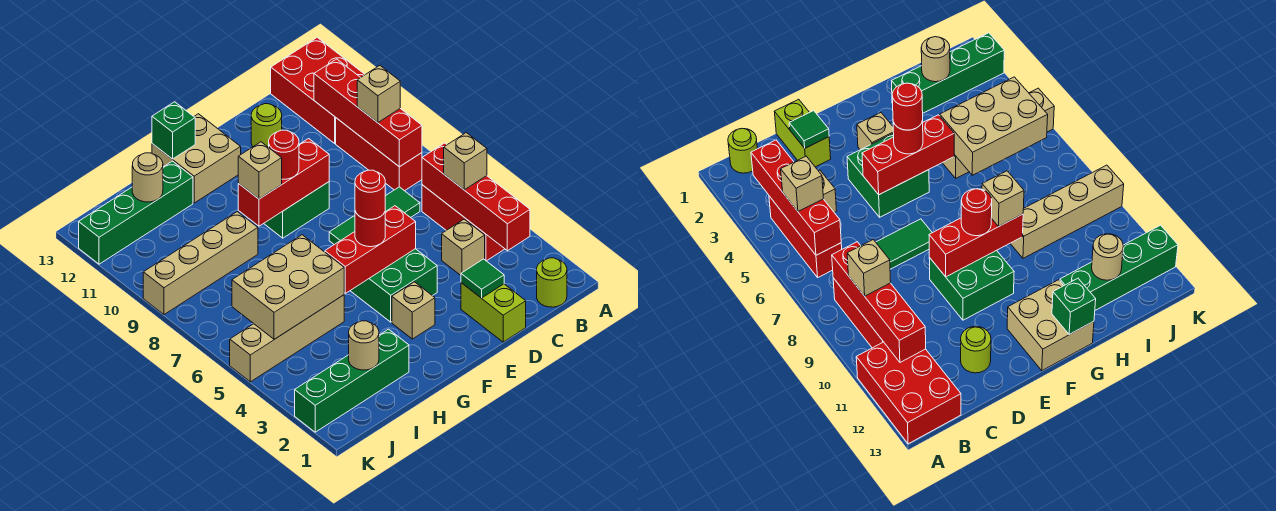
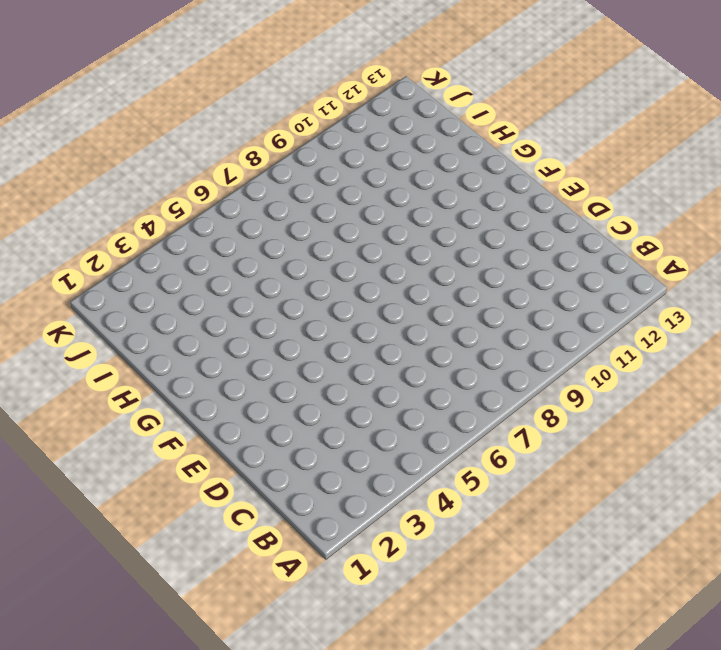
none -> red 2x3 brick [271,37,365,143]
none -> lime 1x1 round brick [537,258,567,307]
none -> red 1x3 brick [422,185,504,261]
none -> red 1x3 brick [336,118,422,191]

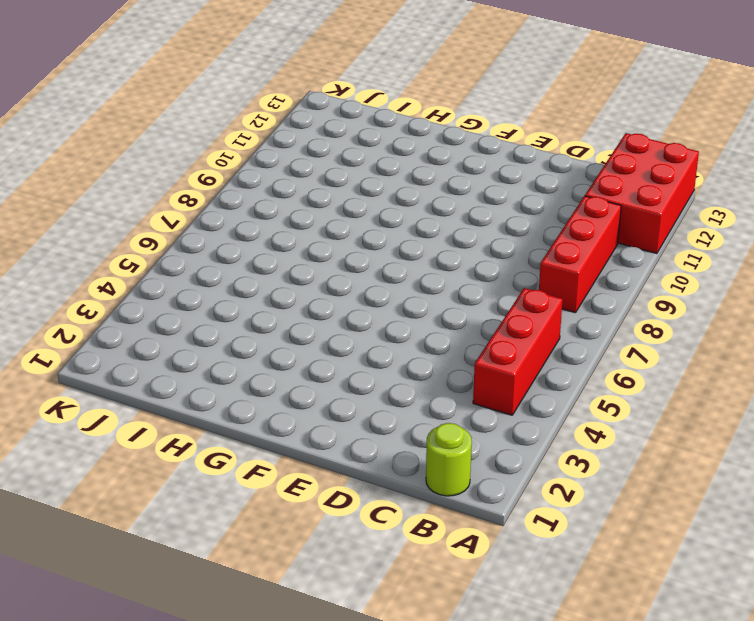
none -> tan 1x1 brick [442,219,485,275]
none -> green 1x3 tile [329,187,420,245]
none -> lime 1x2 brick [461,283,526,342]
none -> lime 1x1 round brick [251,104,282,147]

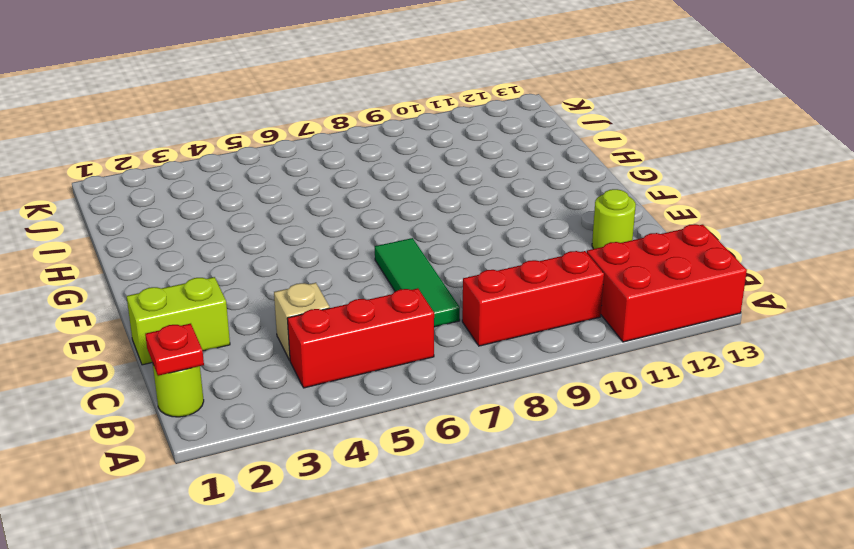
red 1x1 plate [145,324,204,376] -> none
none -> green 2x2 brick [350,249,437,322]
none -> green 2x2 brick [264,182,329,238]
none -> tan 1x1 brick [392,282,435,339]
none -> tan 2x2 brick [152,114,241,203]

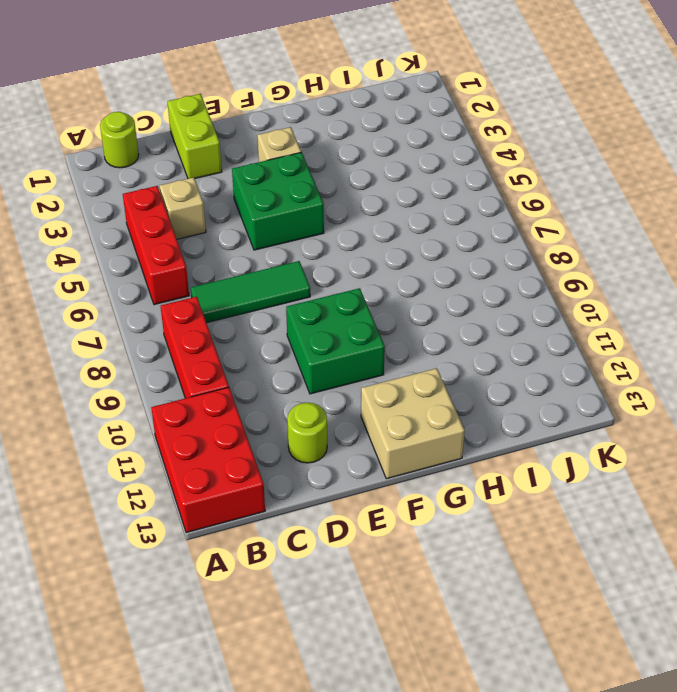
none -> green 1x4 brick [295,329,409,432]
none -> tan 1x4 brick [230,295,344,382]
none -> tan 1x4 brick [143,212,258,314]
none -> green 1x4 brick [79,161,193,264]

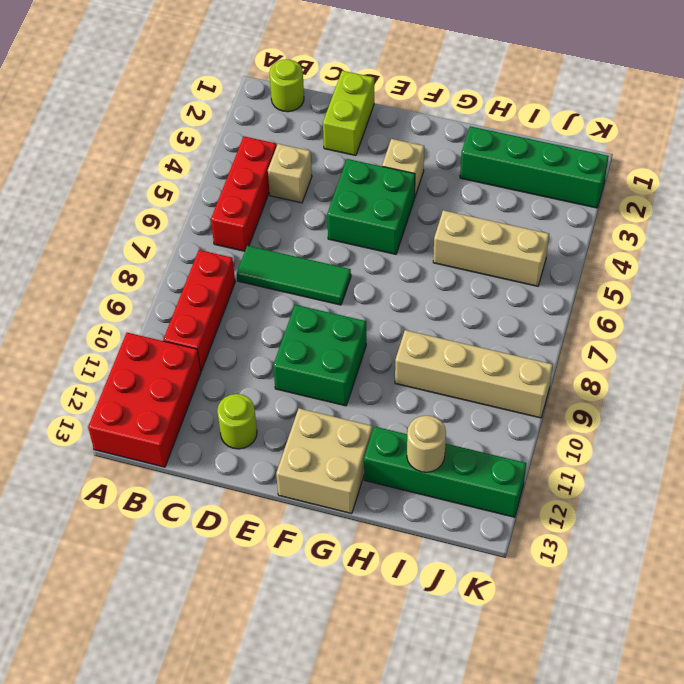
tan 1x3 brick [433,210,549,286] -> tan 1x4 brick [230,295,344,382]
none -> red 1x4 brick [422,143,530,251]
none -> red 1x4 brick [314,59,422,167]
none -> green 1x1 tile [461,259,504,298]
none -> red 1x3 brick [325,206,416,293]

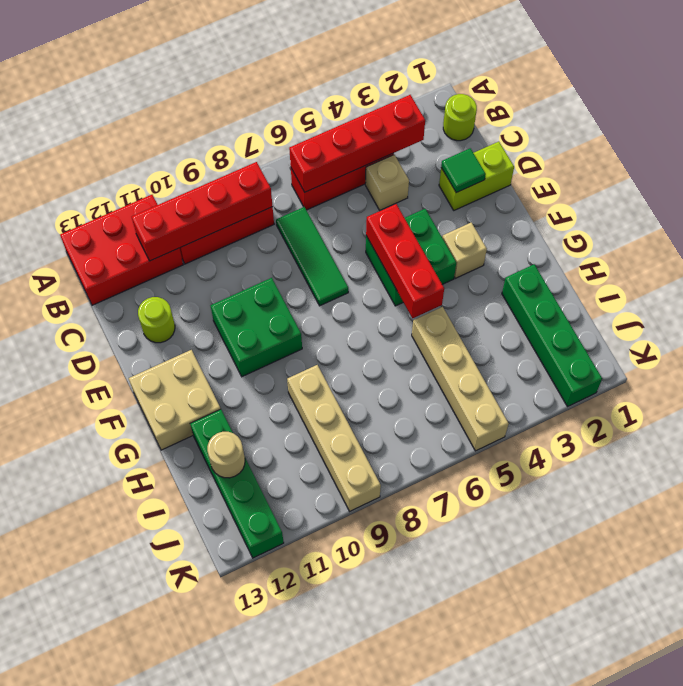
none -> red 1x3 brick [238,139,329,226]
none -> green 1x1 brick [152,102,195,159]
none -> tan 2x3 brick [232,235,344,339]
none -> tan 1x1 round brick [349,321,379,370]

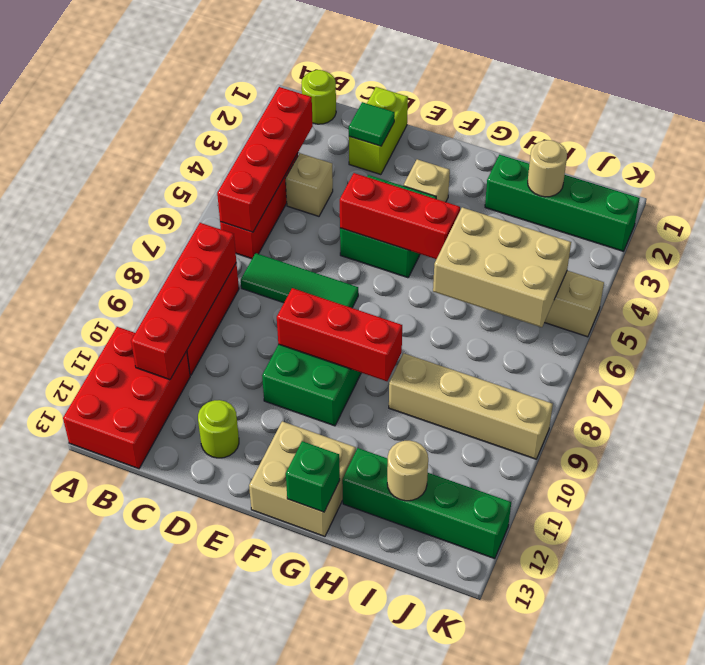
none -> tan 1x1 brick [444,133,487,190]
none -> tan 1x1 brick [357,66,400,123]
none -> red 1x1 round brick [355,211,385,247]
none -> red 1x1 round brick [269,130,299,179]

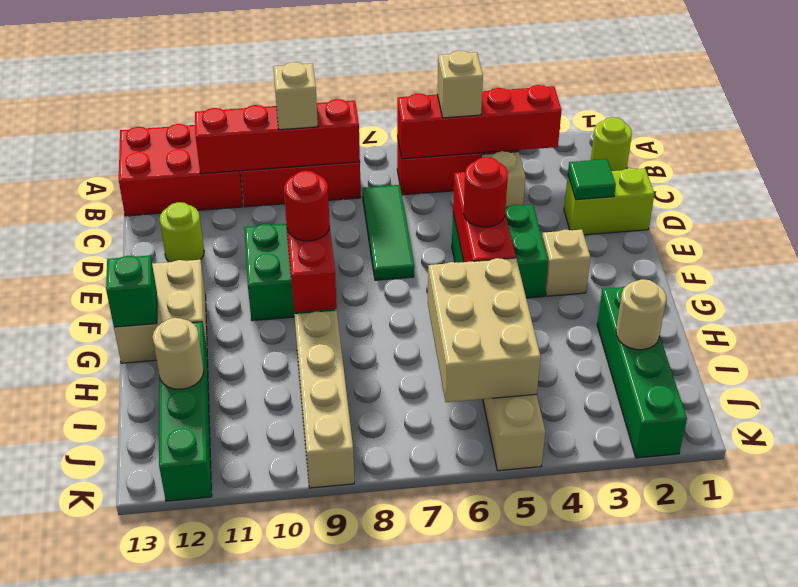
none -> tan 1x1 brick [238,142,282,199]
none -> red 1x1 round brick [355,170,385,219]

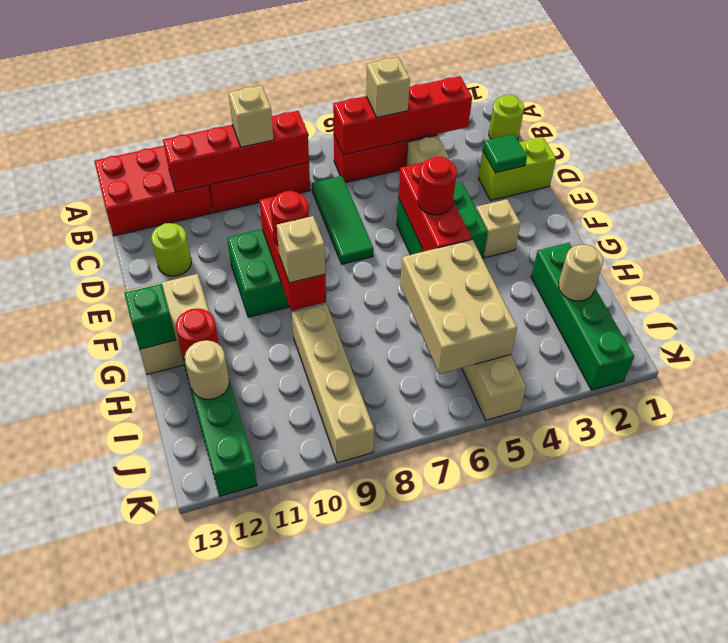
red 1x1 round brick [176,308,219,360] -> red 1x1 round brick moved to [355,170,385,219]

